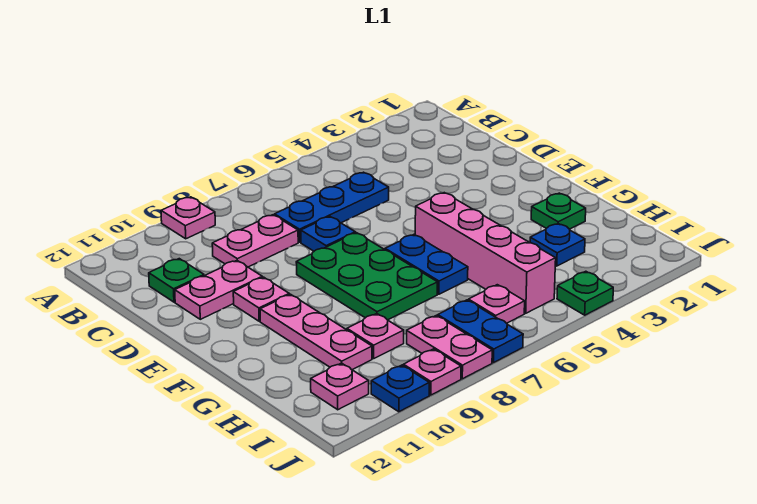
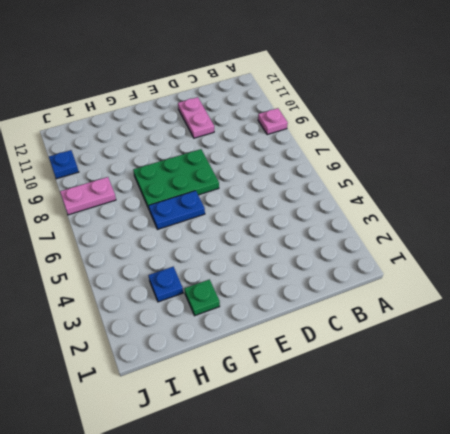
none -> blue 1x3 plate [275,172,389,242]
none -> pink 1x2 plate [212,215,298,267]
none -> green 1x1 plate [149,259,204,302]

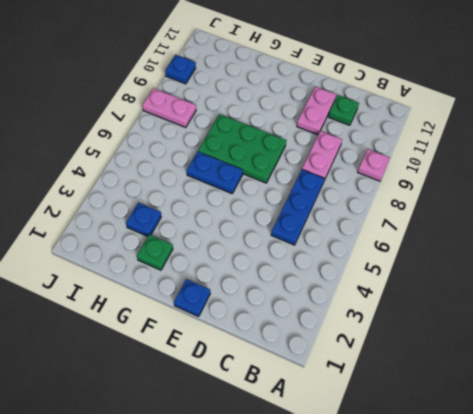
blue 1x1 plate [174,279,210,316] -> blue 1x1 plate moved to [301,217,355,251]
none -> pink 1x1 plate [233,277,289,321]
none -> pink 1x4 brick [415,193,556,313]
none -> pink 1x3 plate [260,294,372,370]

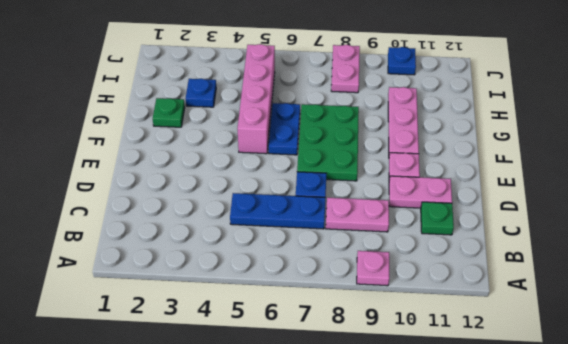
none -> pink 1x1 plate [347,314,404,359]
none -> pink 1x1 plate [468,285,525,323]
none -> blue 1x2 plate [438,300,523,363]

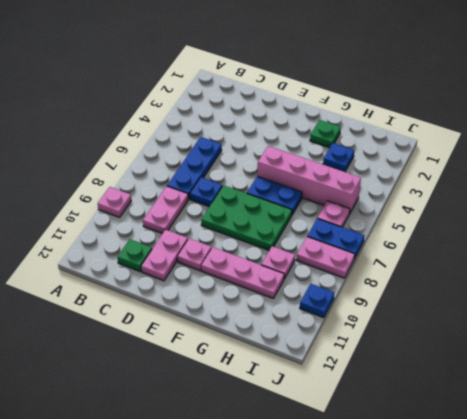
none -> pink 1x1 plate [311,363,369,410]
none -> green 1x1 plate [557,271,613,315]
none -> pink 1x1 plate [403,349,461,395]

